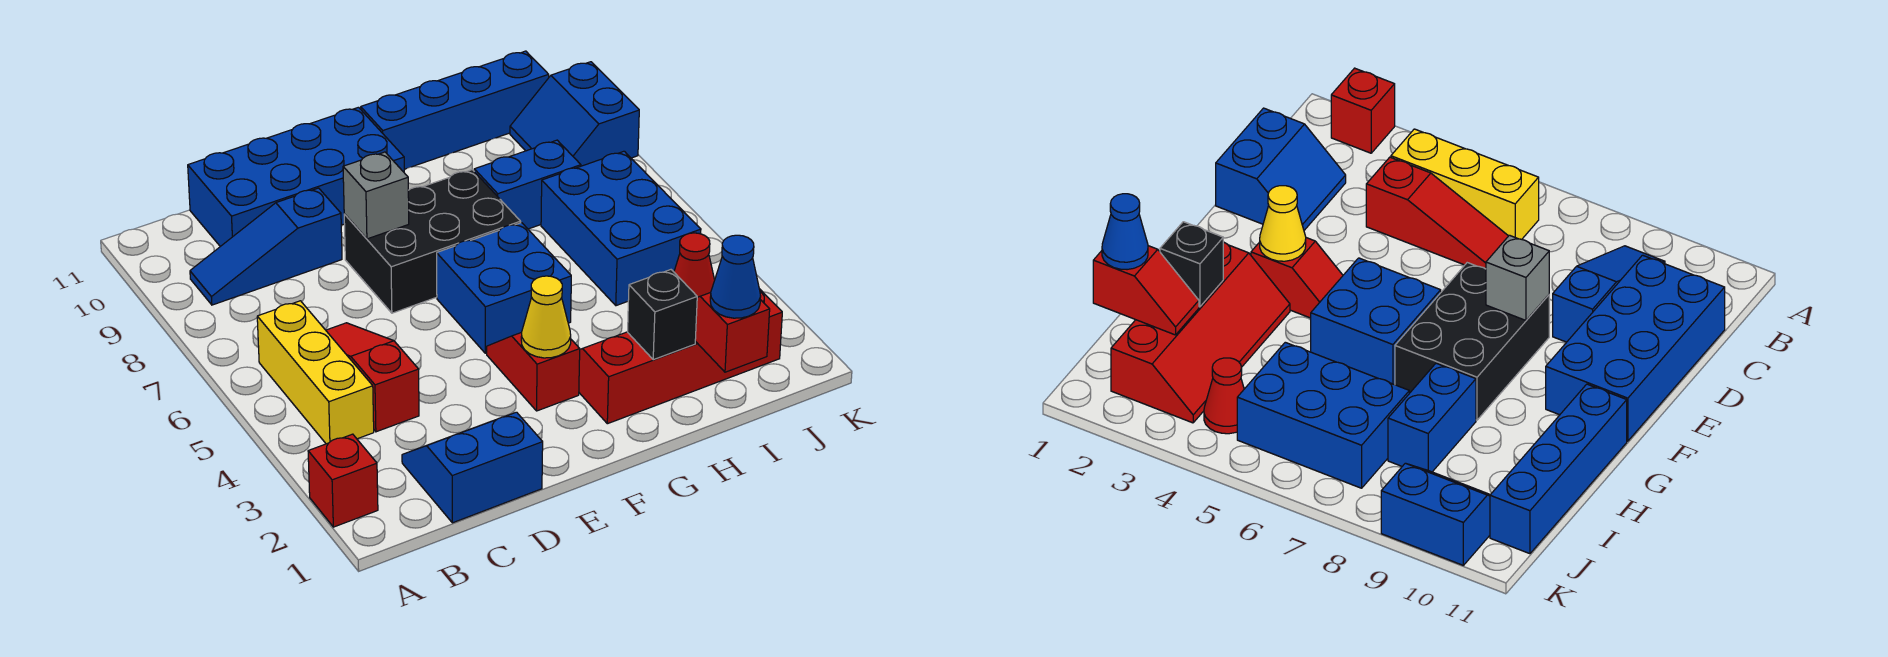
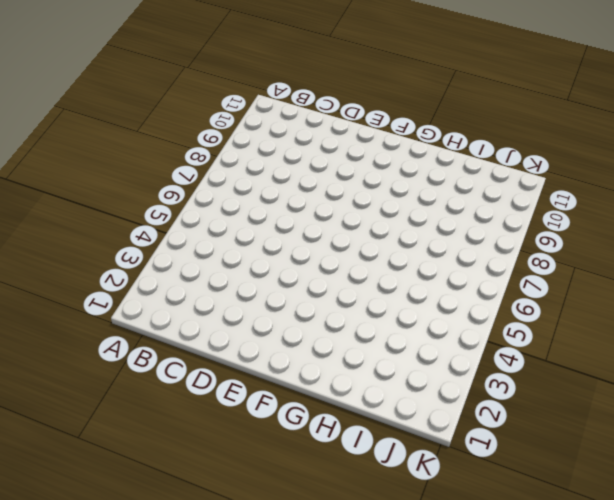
none -> red 1x1 brick [308,434,378,527]
none -> yellow 1x3 brick [257,301,374,444]
none -> blue 1x3 slope [190,188,342,305]

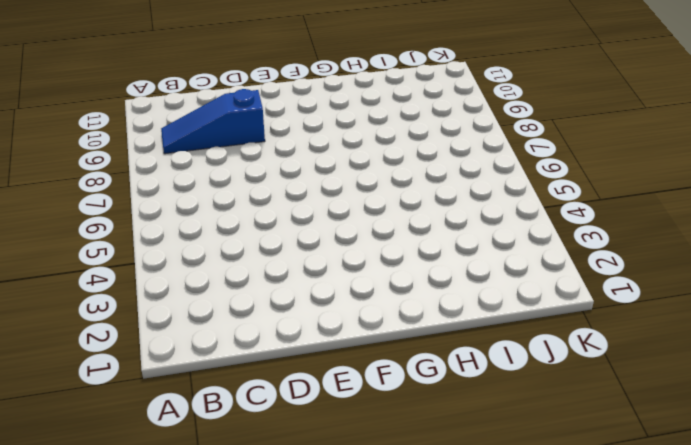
none -> red 1x1 brick [308,434,378,527]
none -> yellow 1x3 brick [257,301,374,444]
none -> blue 2x2 slope [402,412,543,523]

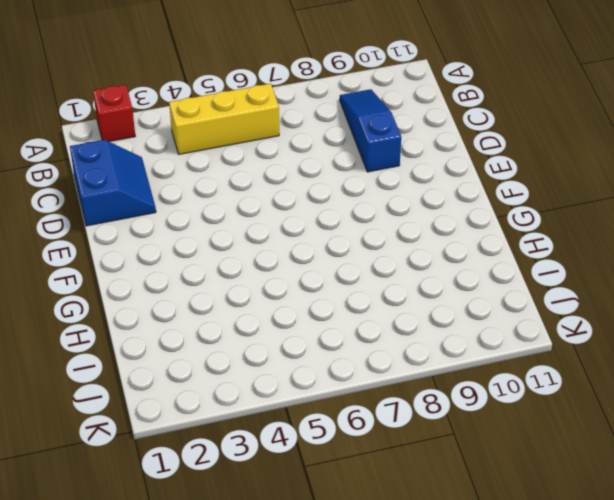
none -> red 1x3 slope [326,323,419,432]
none -> blue 2x4 brick [188,107,404,246]
none -> black 2x3 brick [344,170,521,313]

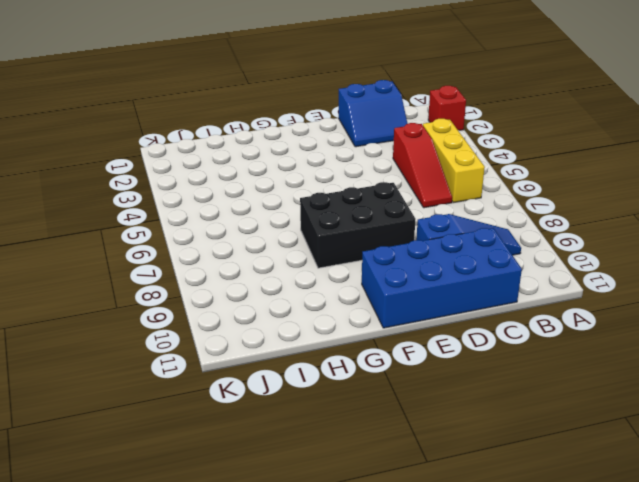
none -> red 1x2 slope [487,332,580,411]
none -> blue 2x2 brick [437,223,571,353]
none -> red 2x4 slope [579,289,782,424]

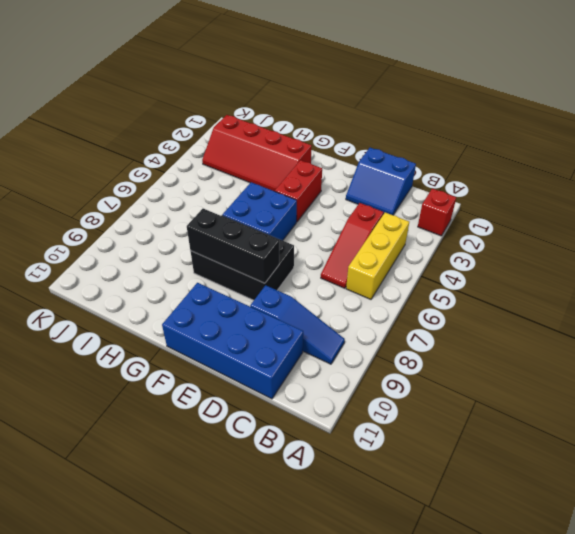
black 1x3 brick [187,209,279,283] -> grey 1x1 brick [343,152,409,239]
red 1x2 brick [275,160,322,222] -> red 1x2 slope [487,332,580,411]
none -> blue 1x4 brick [361,51,549,169]
none -> blue 1x2 brick [474,140,581,229]
none -> blue 2x3 brick [541,151,701,306]

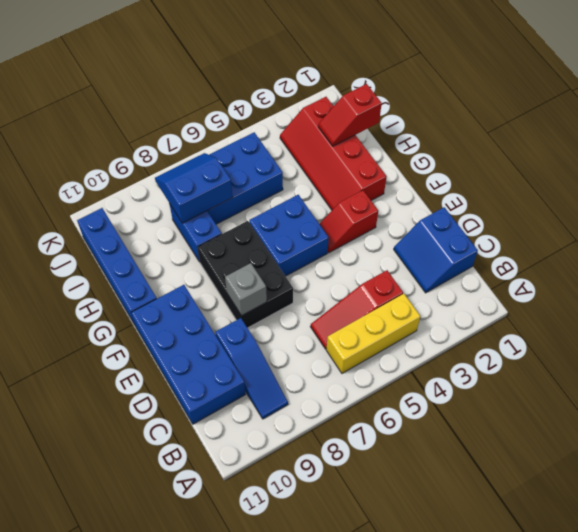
blue 2x2 slope [155,153,233,223] -> blue 2x2 slope turned to [510,62,639,166]
none -> red 1x1 brick [308,434,378,527]
none -> red 1x1 cone [674,233,715,297]
none -> yellow 1x1 cone [521,276,571,358]

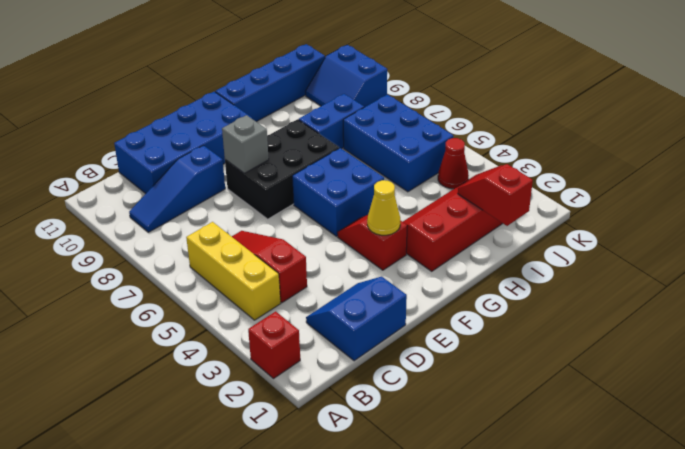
none -> black 1x1 brick [628,270,697,360]
none -> blue 1x1 cone [710,235,761,318]

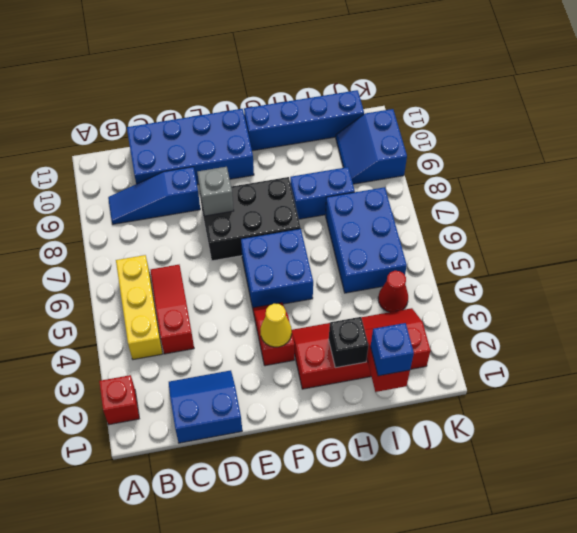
blue 1x1 brick [371,323,414,376] -> blue 1x1 cone [710,235,761,318]

